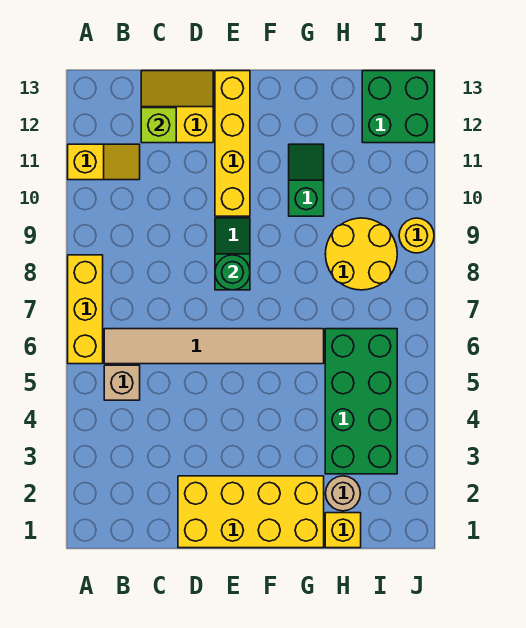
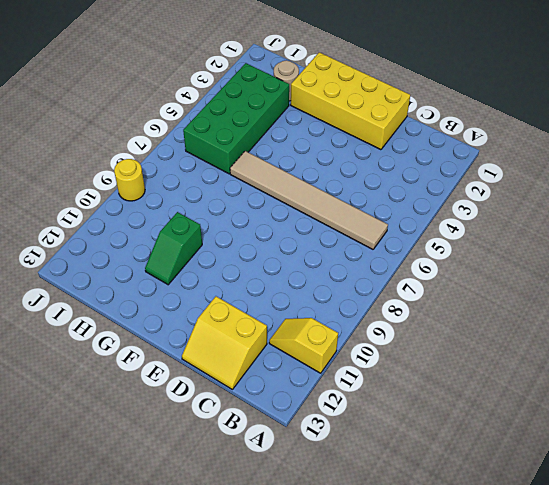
none -> yellow 1x3 brick [68,255,103,364]
none -> tan 1x1 brick [104,365,140,400]
none -> green 1x2 slope [215,218,250,290]

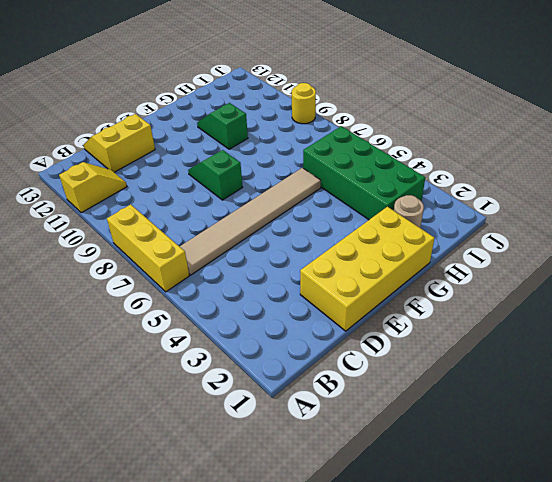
none -> tan 1x1 brick [104,365,140,400]
none -> yellow 1x4 brick [215,71,250,216]
none -> yellow 1x1 brick [325,513,361,548]

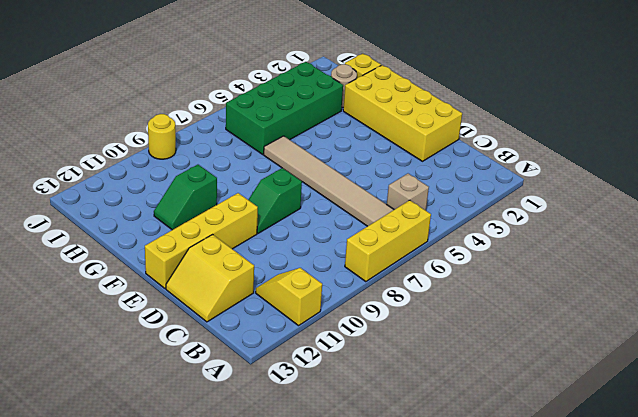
none -> yellow 2x2 round brick [325,218,397,290]
none -> green 2x2 brick [362,71,434,143]
none -> lime 1x1 brick [141,108,176,143]

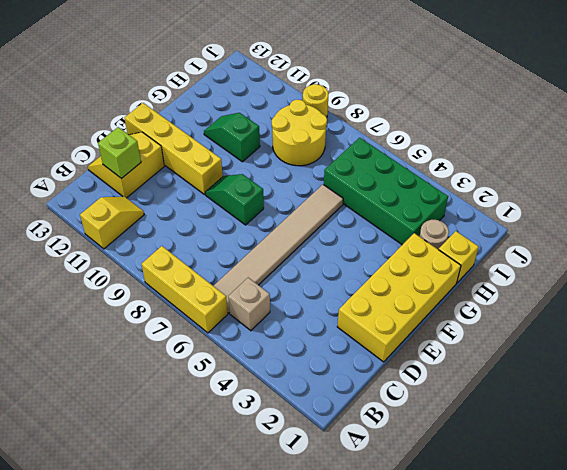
none -> green 2x2 brick [362,71,434,143]
none -> green 1x1 round brick [215,255,250,290]

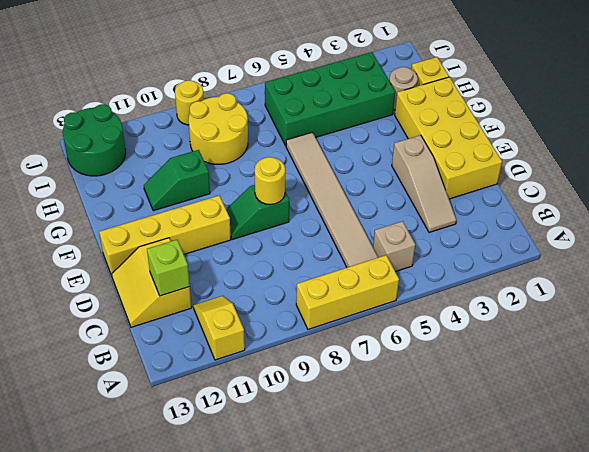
tan 1x3 slope [392,135,456,233] -> none
yellow 1x1 round brick [255,157,285,205] -> green 1x1 round brick [215,255,250,290]
green 2x2 round brick [63,104,126,176] -> green 2x2 brick [362,71,434,143]

